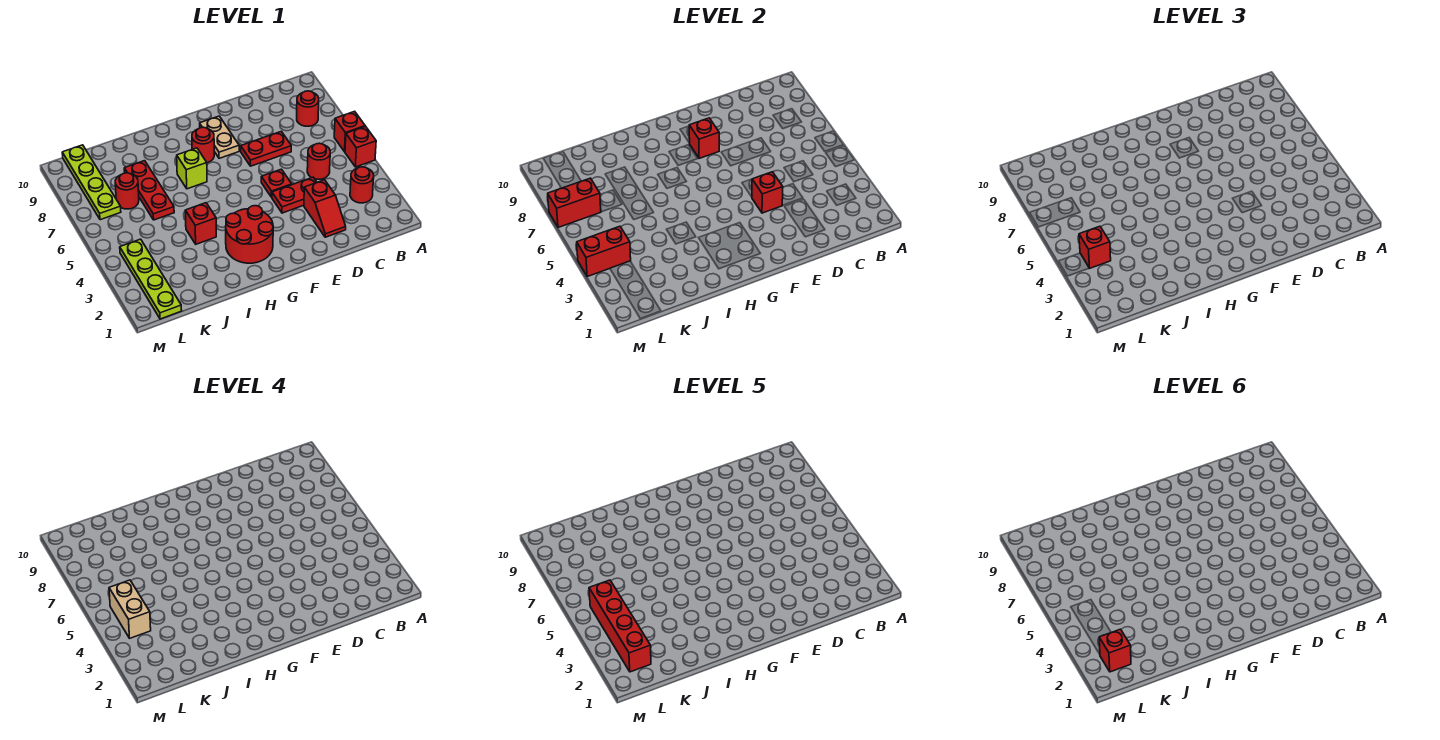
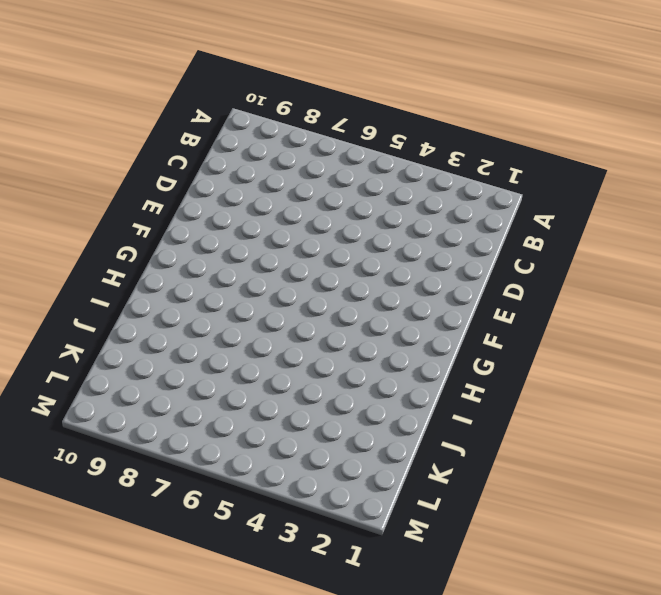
none -> red 1x1 brick [345,126,376,167]
none -> red 1x1 brick [334,111,365,152]
none -> red 1x1 round brick [350,167,374,203]

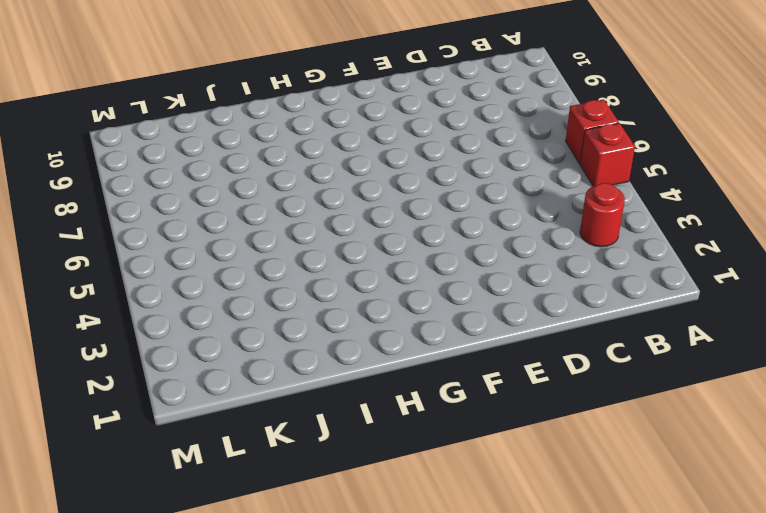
none -> red 1x1 round brick [297,91,319,126]
none -> red 1x1 round brick [307,143,330,179]
none -> red 1x2 slope [304,180,346,237]

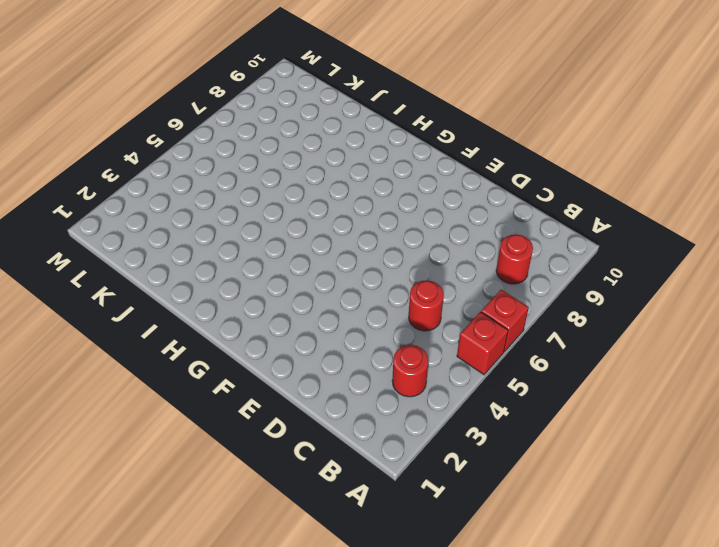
none -> red 1x2 slope [304,180,346,237]
none -> red 1x2 plate [272,177,317,213]
none -> red 1x2 plate [241,131,291,166]

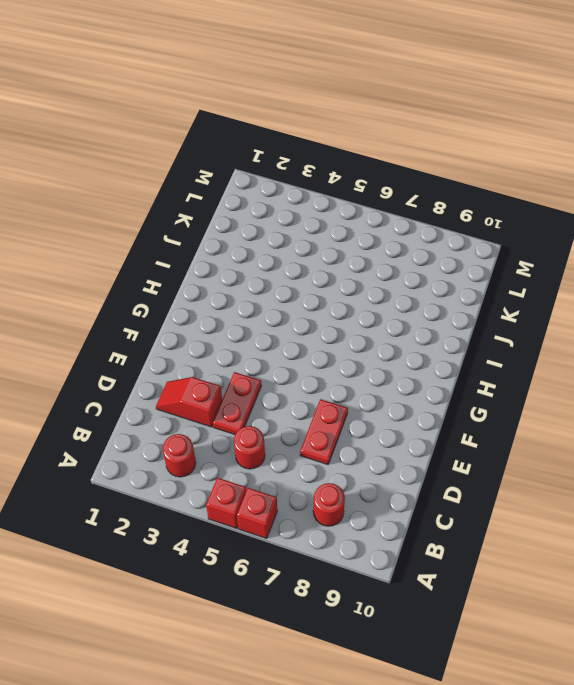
none -> red 1x1 plate [261,169,292,197]
none -> tan 1x2 plate [200,116,239,158]
none -> red 2x2 round brick [226,206,273,263]

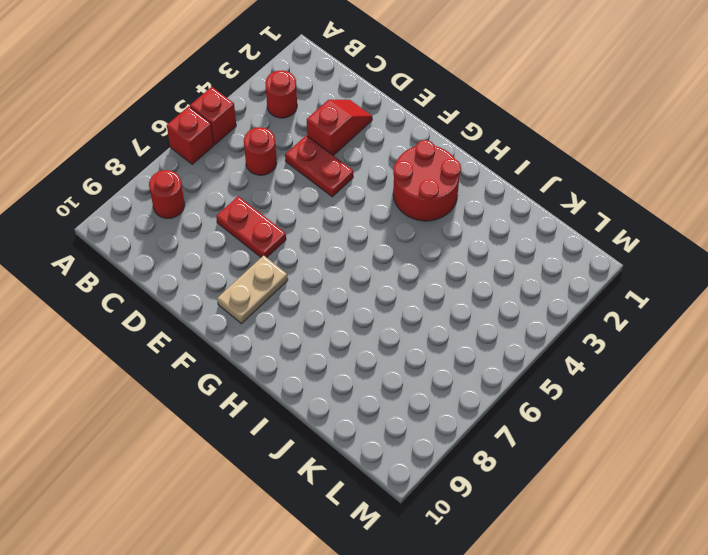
none -> red 1x1 plate [261,169,292,197]
none -> red 1x1 round brick [192,127,214,163]
none -> lime 1x1 brick [177,148,207,189]

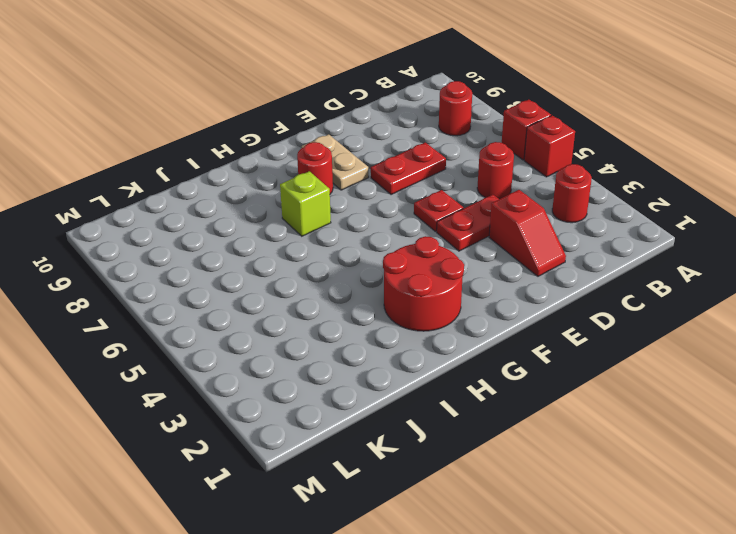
none -> red 1x1 brick [185,203,216,244]
none -> red 1x3 plate [124,161,174,220]
none -> red 1x1 round brick [115,173,139,209]

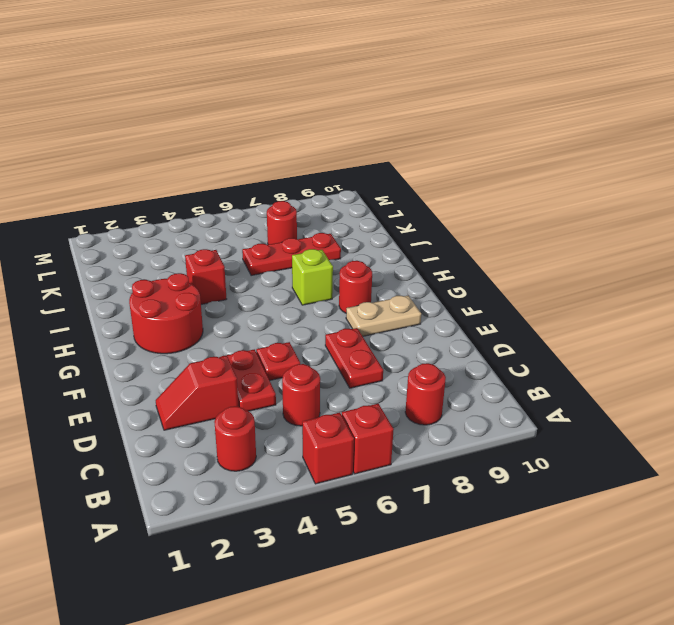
none -> lime 1x4 plate [120,239,182,319]
none -> lime 1x4 plate [62,145,121,220]
none -> red 1x1 brick [752,172,783,213]

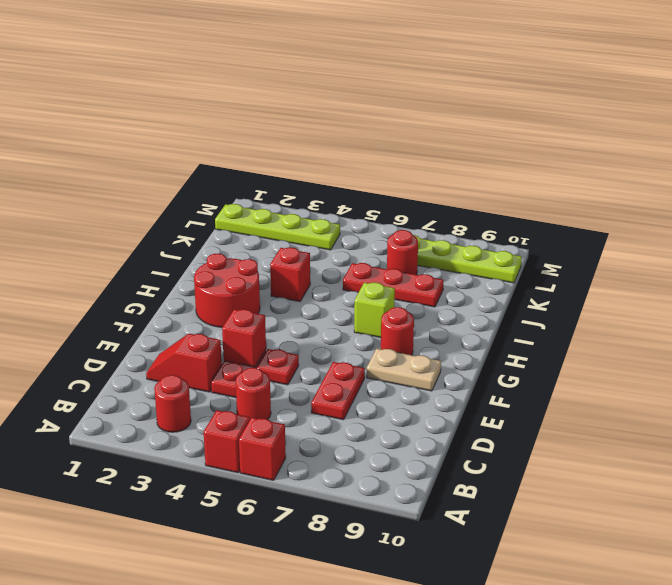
none -> red 1x1 round brick [297,91,319,126]
none -> red 1x1 brick [689,118,719,158]
none -> red 1x2 brick [577,226,631,276]

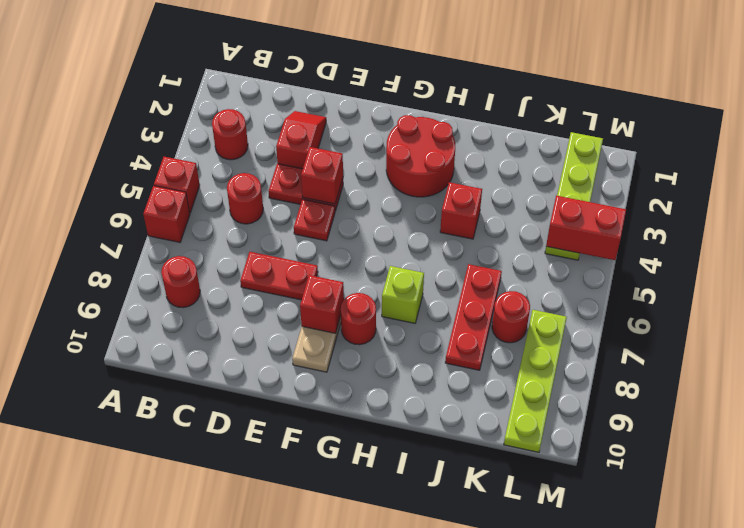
none -> red 1x2 brick [548,178,601,227]
none -> red 1x1 brick [1079,226,1111,268]
none -> tan 1x2 brick [109,580,151,638]

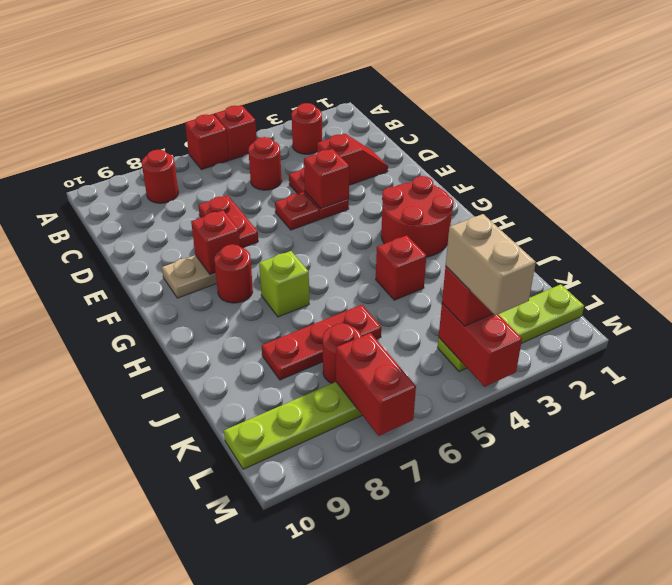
tan 1x2 brick [446,214,536,315] -> tan 1x2 brick turned to [109,580,151,638]
none -> red 1x4 brick [589,580,651,672]
none -> red 1x1 brick [1099,629,1131,672]

